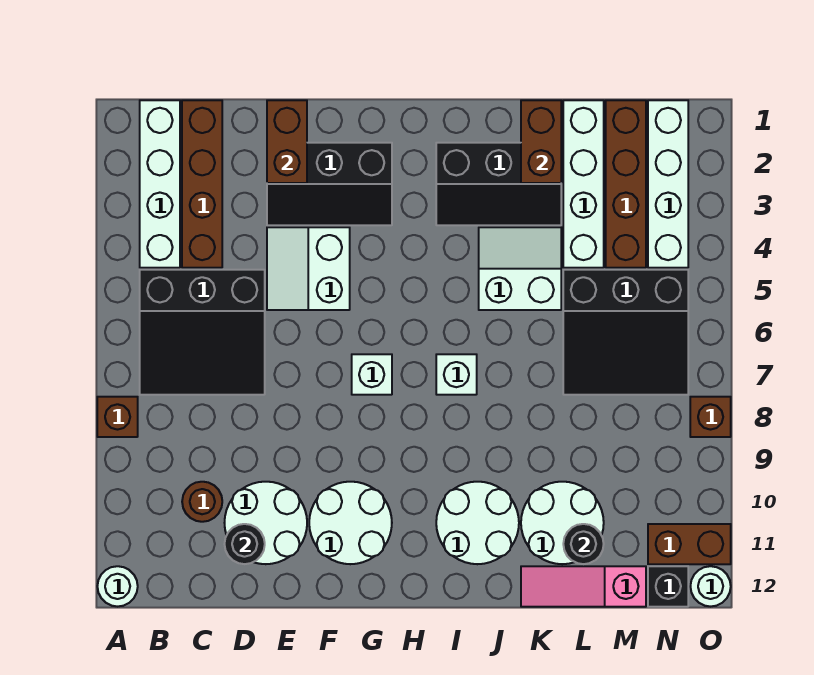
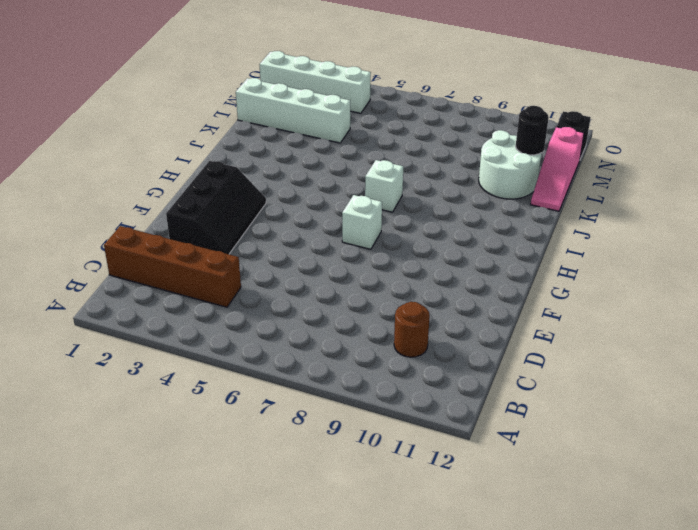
none -> brown 1x1 brick [97,397,138,437]
none -> white 1x1 round brick [97,566,138,607]
none -> white 1x4 brick [140,100,180,268]

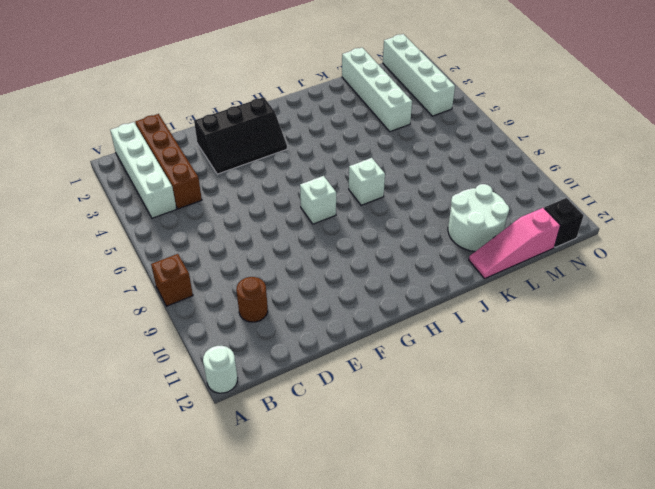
none -> black 3x3 slope [140,270,265,395]
none -> white 2x2 round brick [225,482,307,564]
none -> white 2x2 slope [267,227,350,310]

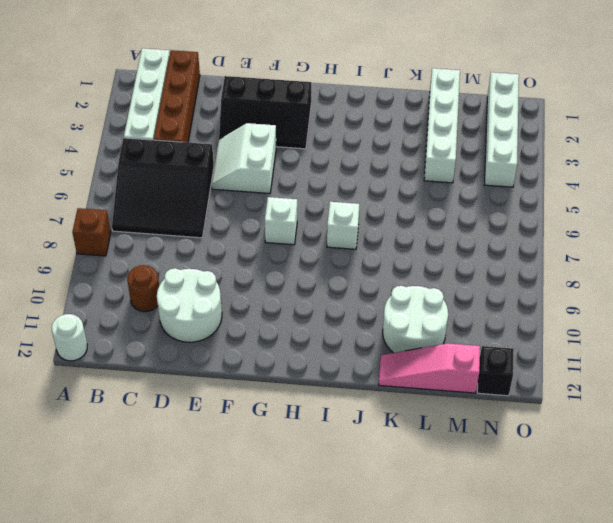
none -> white 2x2 round brick [309,482,392,564]
none -> black 2x3 slope [436,143,561,225]
none -> white 2x2 round brick [436,482,519,564]

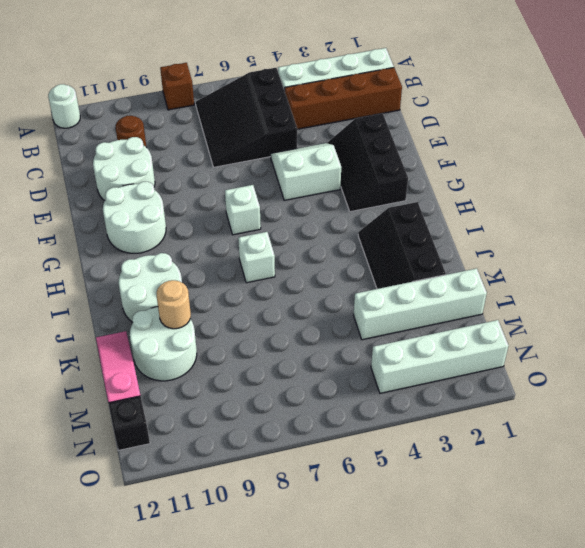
tan 1x1 round brick [156,280,191,329] -> none
none -> white 2x2 slope [479,227,561,310]
none -> black 3x3 slope [563,270,688,395]
none -> brown 1x4 brick [606,100,646,268]

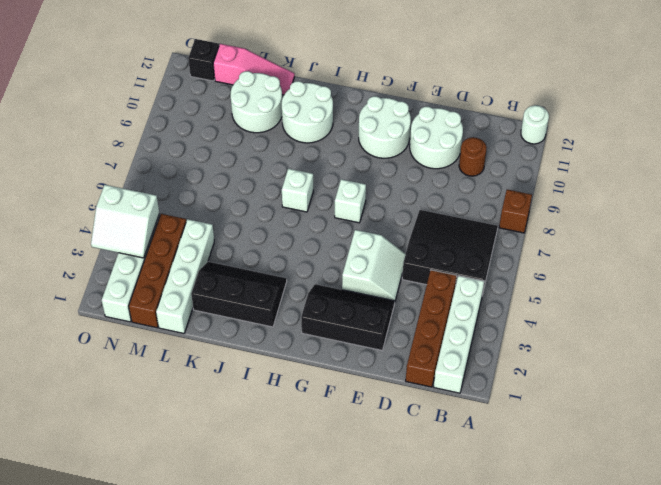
white 2x2 slope [91,185,159,258] -> white 2x2 slope moved to [479,227,561,310]
none -> black 3x3 slope [563,270,688,395]
none -> brown 1x2 brick [648,524,731,564]
none -> brown 1x1 brick [690,397,731,437]

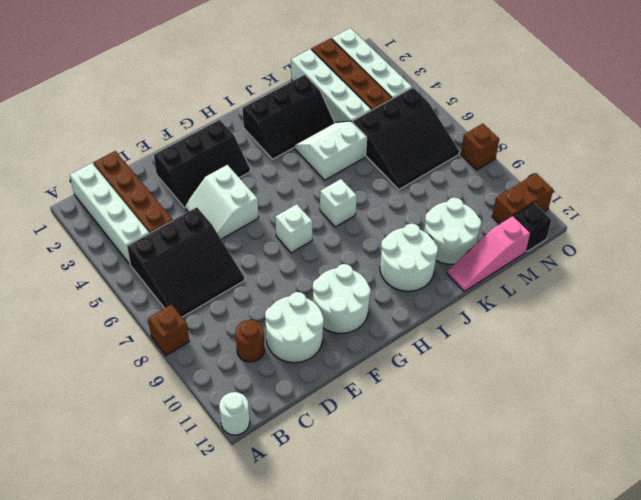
none -> white 1x1 round brick [690,566,731,607]
none -> black 1x1 round brick [225,524,265,564]
none -> brown 1x2 brick [267,100,307,183]

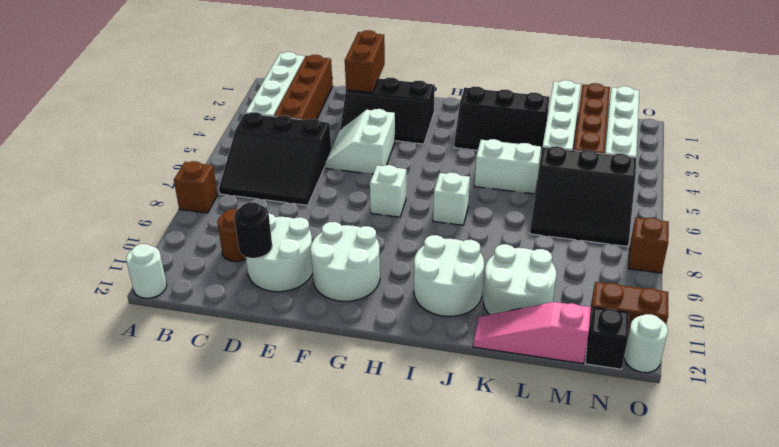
none -> brown 1x2 brick [521,100,561,183]
none -> black 1x1 round brick [563,524,604,564]

